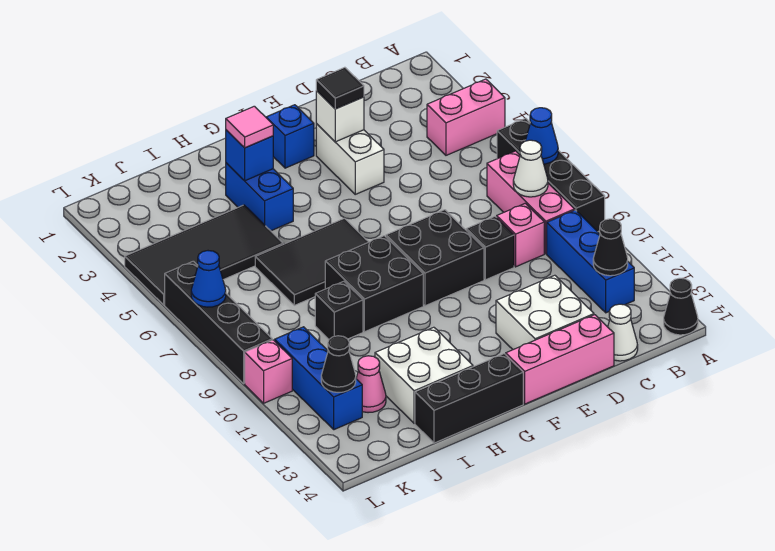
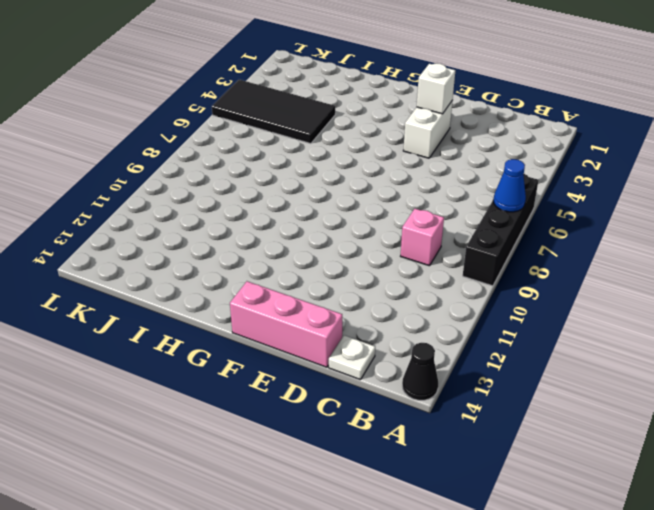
white 1x1 plate [329,335,375,380] -> white 1x1 cone [608,304,638,361]
none -> pink 1x2 brick [427,79,505,155]
none -> pink 1x3 brick [487,151,575,254]
none -> blue 1x3 brick [547,210,634,313]
none -> black 1x1 brick [466,216,514,280]

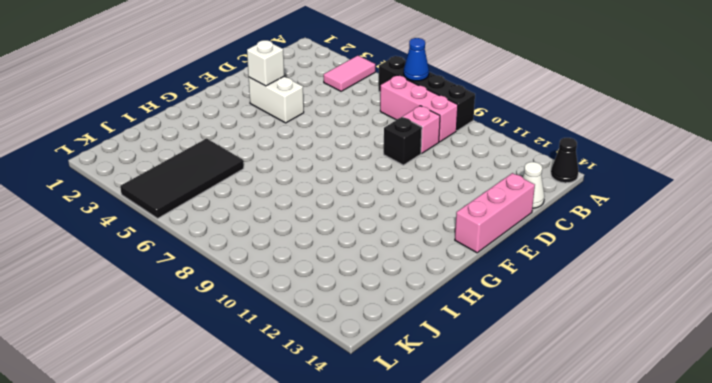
pink 1x2 tile [324,56,375,91] -> pink 1x2 brick [427,79,505,155]
none -> blue 1x3 brick [547,210,634,313]
none -> white 2x2 brick [496,275,594,350]
none -> black 2x2 brick [386,210,484,306]
none -> blue 1x1 brick [266,105,314,168]

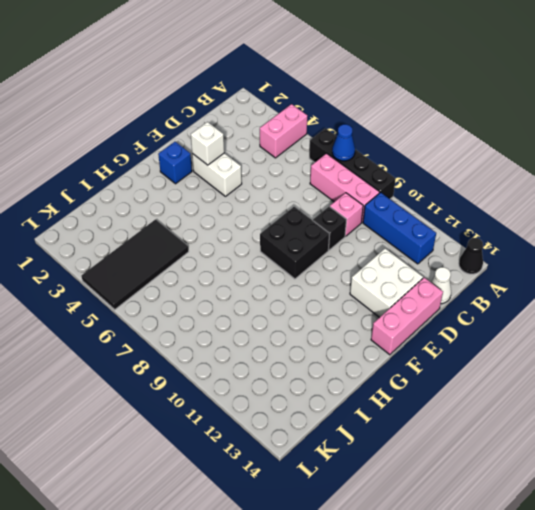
none -> black 2x3 tile [255,218,368,305]
none -> black 2x2 brick [325,236,423,332]
none -> black 1x3 brick [415,354,523,443]
none -> blue 1x2 brick [226,163,293,231]

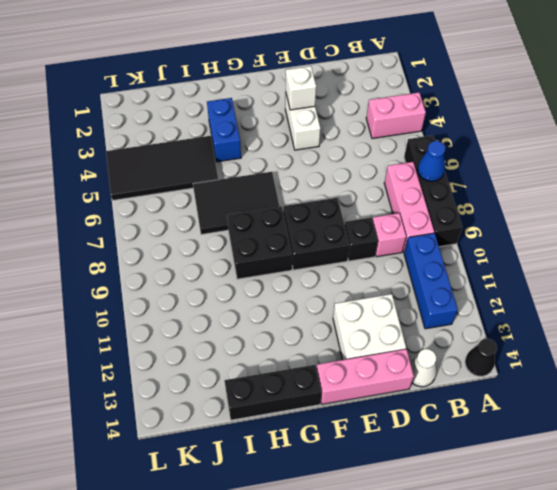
none -> blue 1x1 brick [266,105,314,168]
none -> white 2x2 brick [375,327,473,423]
none -> black 1x1 brick [315,281,363,339]
none -> pink 1x1 cone [356,356,386,413]

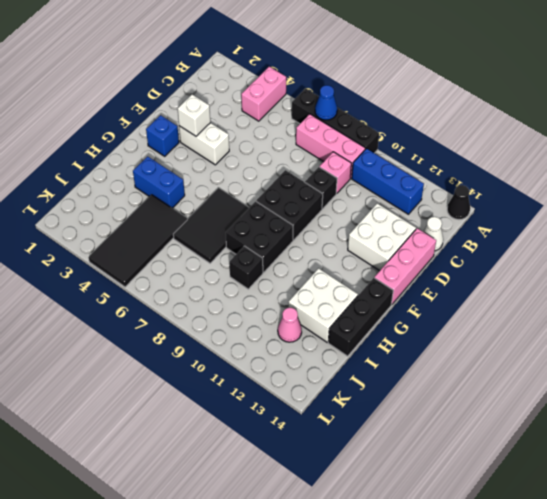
none -> blue 1x3 brick [275,327,362,430]
none -> black 1x4 brick [165,261,272,383]
none -> pink 1x1 brick [245,340,292,403]
none -> white 1x1 cone [513,140,548,197]

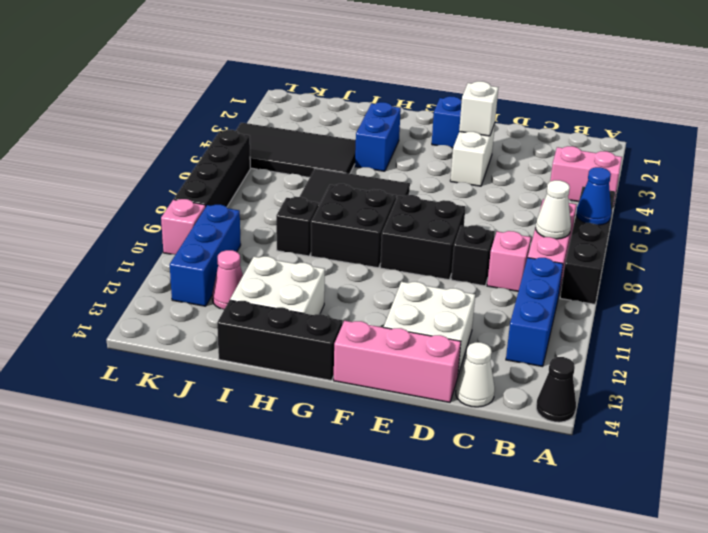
none -> black 1x1 cone [593,219,628,276]
none -> blue 1x1 brick [226,130,273,181]
none -> black 1x1 cone [321,336,356,392]
none -> blue 1x1 cone [191,251,226,307]

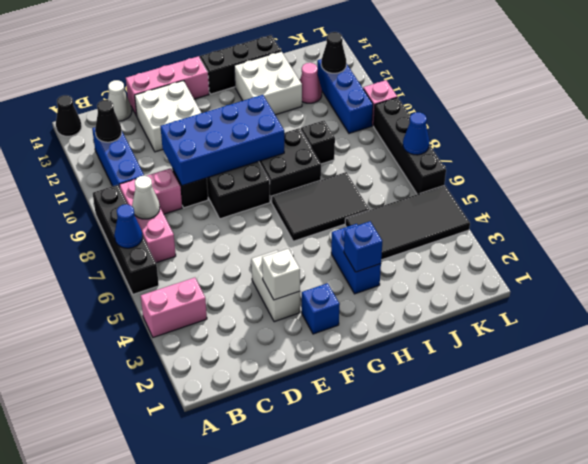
blue 2x4 brick [160,95,284,186] -> none
none -> black 1x1 tile [316,67,364,109]
none -> pink 1x1 tile [226,106,273,148]

